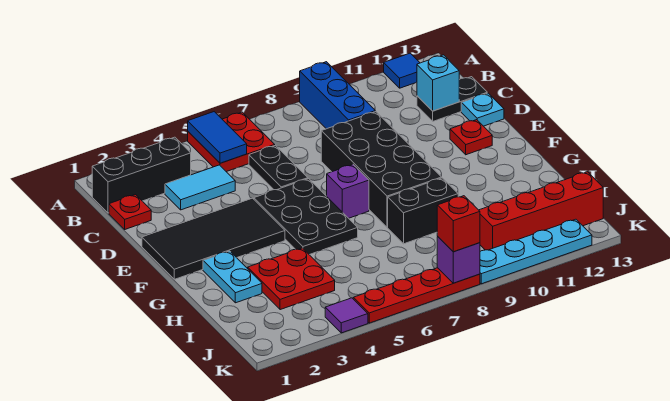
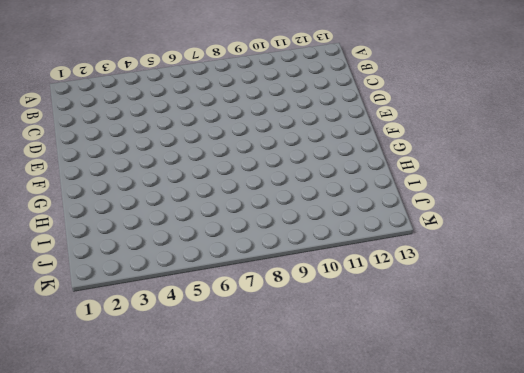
none -> red 2x2 plate [188,112,275,172]
none -> blue 1x3 brick [300,62,375,129]
none -> blue 1x1 tile [384,53,420,88]

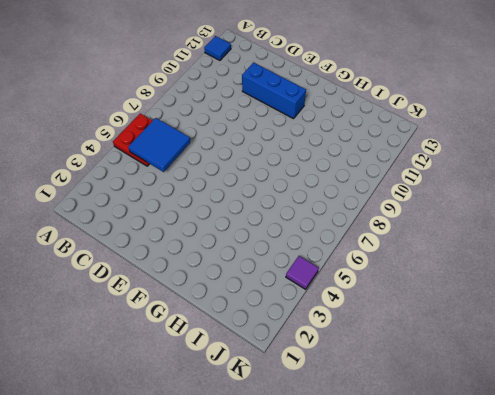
blue 2x2 tile [128,118,190,172] -> blue 1x2 tile [188,112,247,163]
blue 1x3 brick [242,63,306,119] -> blue 1x3 brick moved to [300,62,375,129]
none -> black 1x3 brick [92,137,191,213]
none -> red 1x1 plate [109,195,151,229]
none -> cyan 1x2 tile [165,165,235,210]

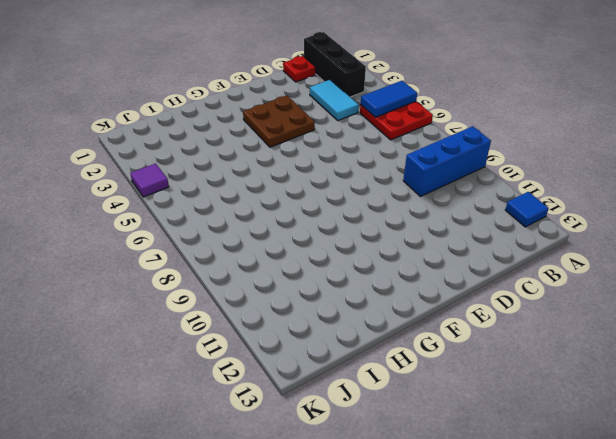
brown 2x2 plate [243,96,315,147] -> black 2x4 tile [142,198,285,279]
none -> black 1x2 plate [249,145,308,190]
none -> black 1x2 plate [417,77,487,121]
none -> black 2x4 brick [321,112,442,227]

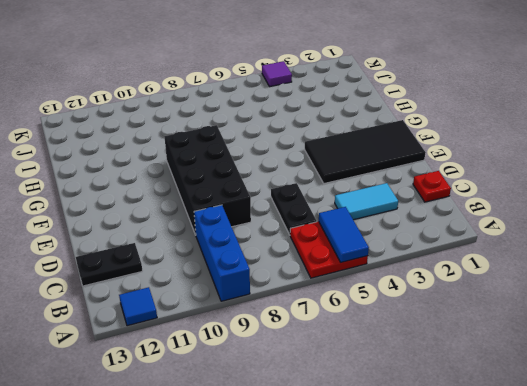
none -> black 1x3 brick [92,137,191,213]
none -> cyan 1x1 plate [461,93,504,126]
none -> black 2x3 plate [254,179,358,255]

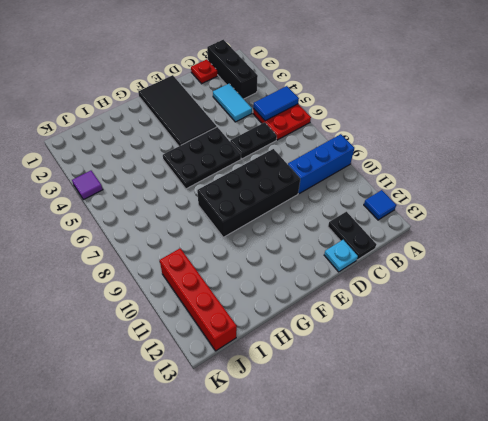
none -> red 1x1 plate [450,120,492,155]
none -> purple 1x1 brick [327,165,369,218]
none -> cyan 1x2 plate [203,251,262,303]

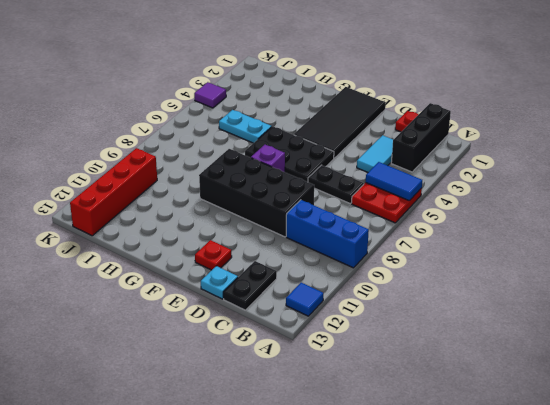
cyan 1x2 plate [219,110,272,143] -> cyan 1x2 plate moved to [203,251,262,303]
none -> red 2x2 plate [248,248,335,310]
none -> black 1x2 brick [388,178,458,244]
none -> red 1x4 plate [353,268,480,323]

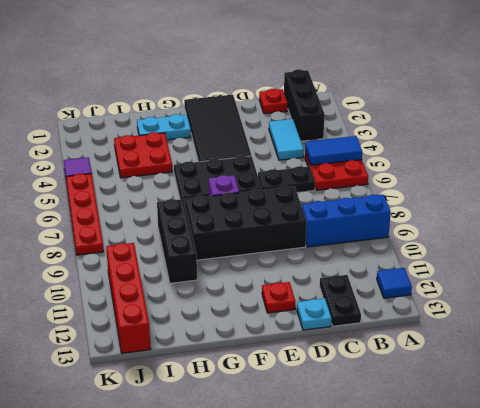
black 1x3 brick [157,199,197,283] -> black 1x2 brick [388,178,458,244]
none -> cyan 1x4 plate [480,219,592,284]
none -> cyan 1x1 brick [417,55,459,111]
none -> purple 1x1 brick [437,237,480,283]

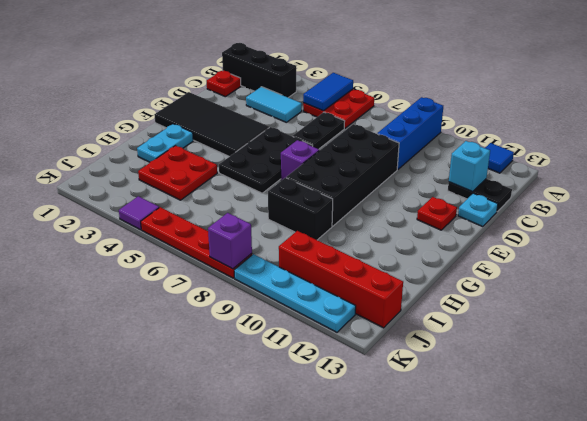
none -> red 1x1 brick [437,196,480,252]

